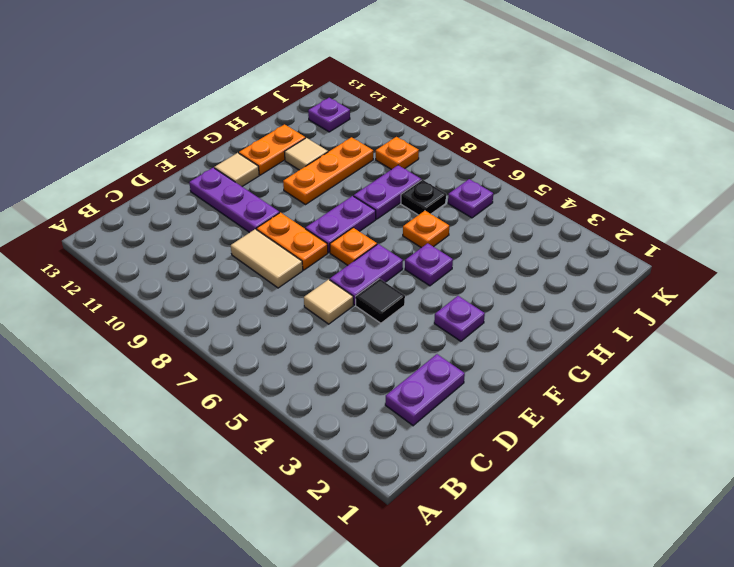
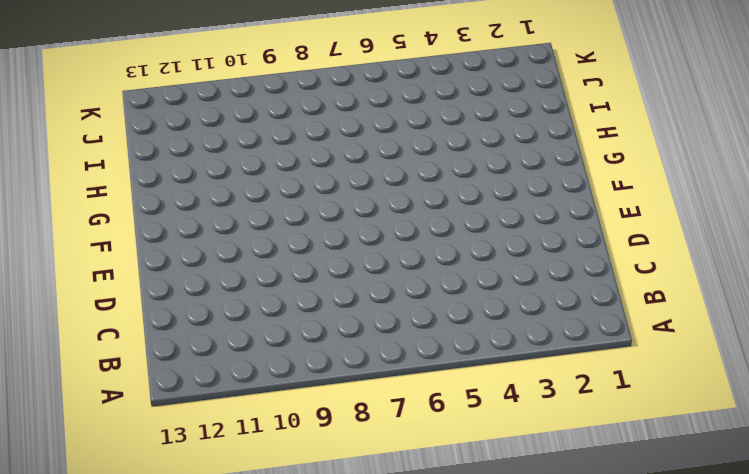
none -> purple 1x2 plate [385,354,465,426]
none -> tan 1x1 tile [304,280,353,324]
none -> tan 1x2 tile [231,229,303,288]

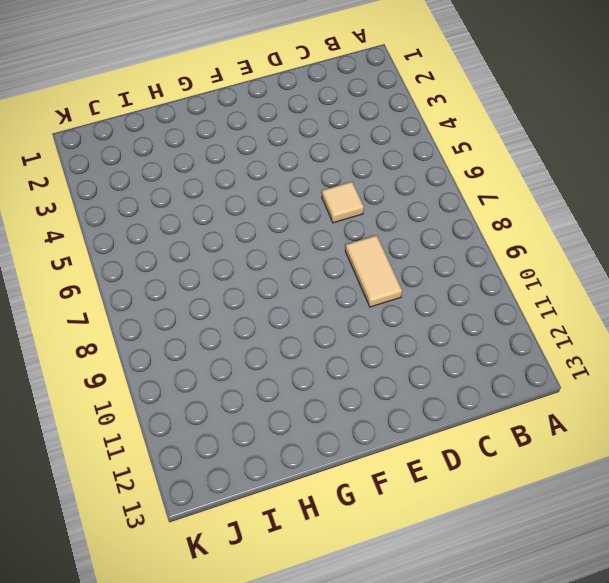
none -> purple 1x2 plate [385,354,465,426]
none -> black 1x1 tile [356,279,405,323]
none -> purple 1x2 plate [330,244,403,305]

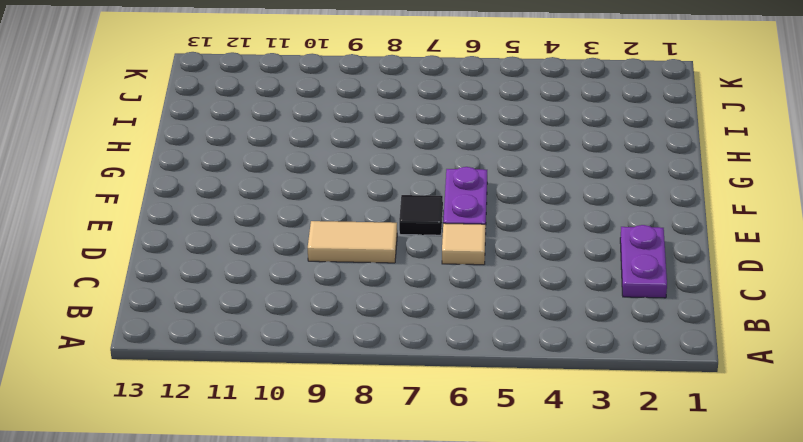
black 1x1 tile [399,195,443,235] -> black 1x1 tile moved to [356,279,405,323]
none -> orange 1x2 plate [257,212,328,270]
none -> purple 1x3 plate [189,168,279,233]
none -> purple 1x1 plate [434,296,485,341]

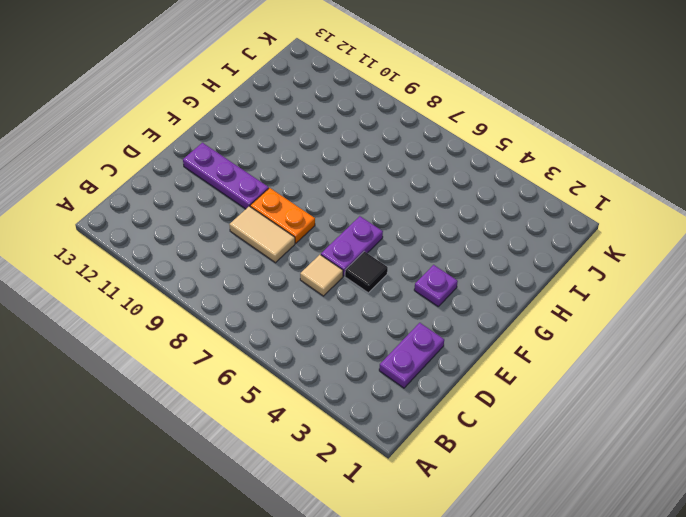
none -> orange 1x1 plate [330,228,377,265]
none -> purple 1x2 plate [305,196,376,253]
none -> tan 1x1 tile [214,153,259,186]

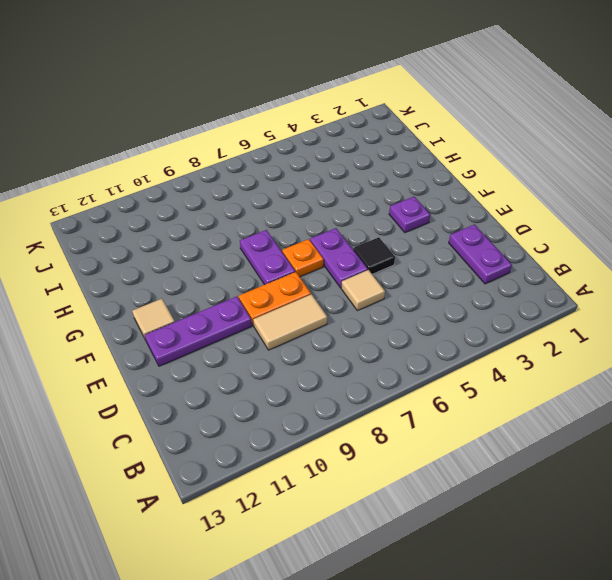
none -> purple 1x1 plate [405,243,453,286]
none -> orange 1x3 plate [283,137,373,204]
none -> orange 1x2 plate [239,124,305,175]

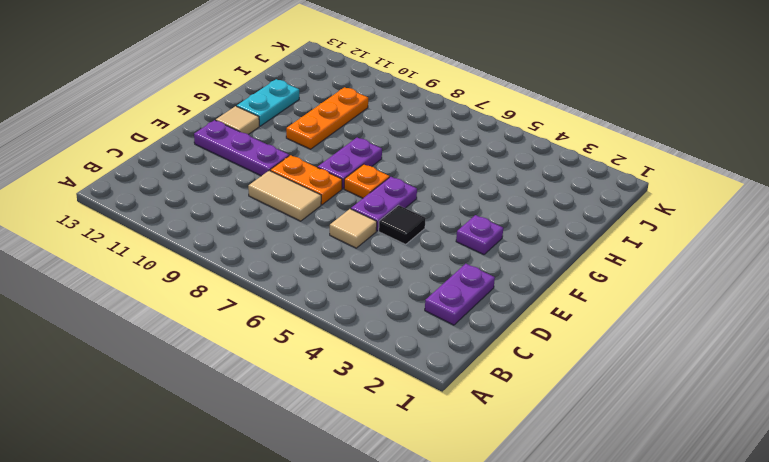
cyan 1x2 plate [237,79,299,126] -> orange 1x2 plate [239,124,305,175]
none -> purple 1x1 plate [405,243,453,286]
none -> orange 1x1 plate [403,211,449,248]
none -> purple 1x2 plate [354,165,421,219]

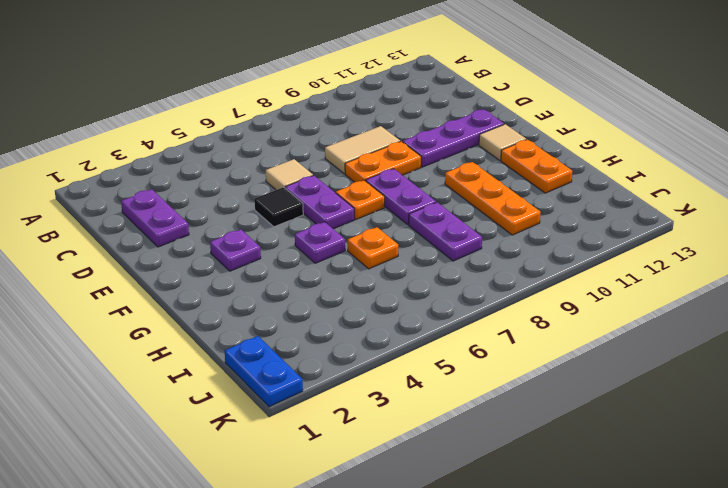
blue 1x2 plate [225,336,303,407] -> none
none -> tan 1x1 tile [285,138,328,170]
none -> black 1x1 plate [401,180,446,215]
none -> purple 1x1 plate [448,179,493,218]

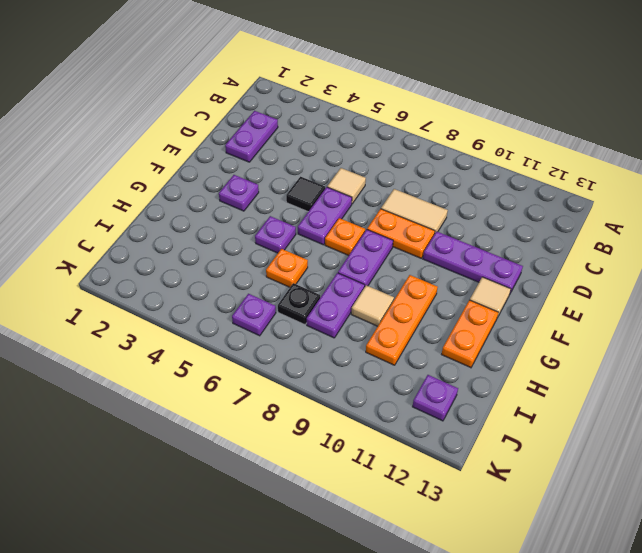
tan 1x1 tile [351,285,394,326] -> tan 1x1 tile moved to [285,138,328,170]
none -> orange 1x1 plate [376,137,419,170]

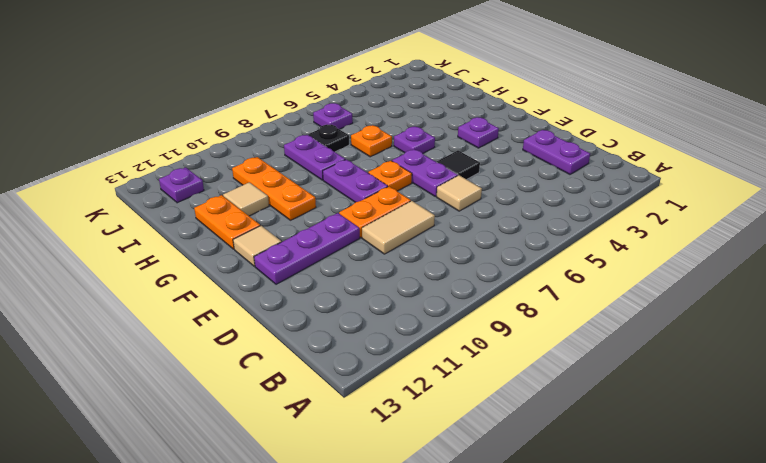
none -> orange 1x1 plate [376,137,419,170]

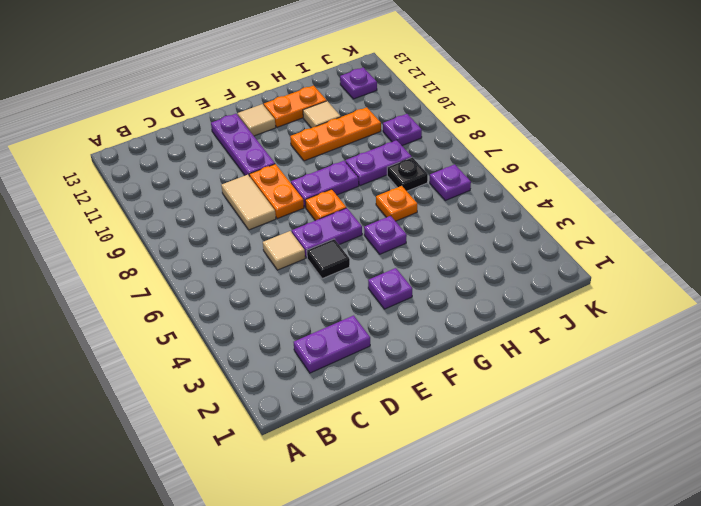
purple 1x1 plate [383,114,422,146] -> orange 1x1 plate [376,137,419,170]

